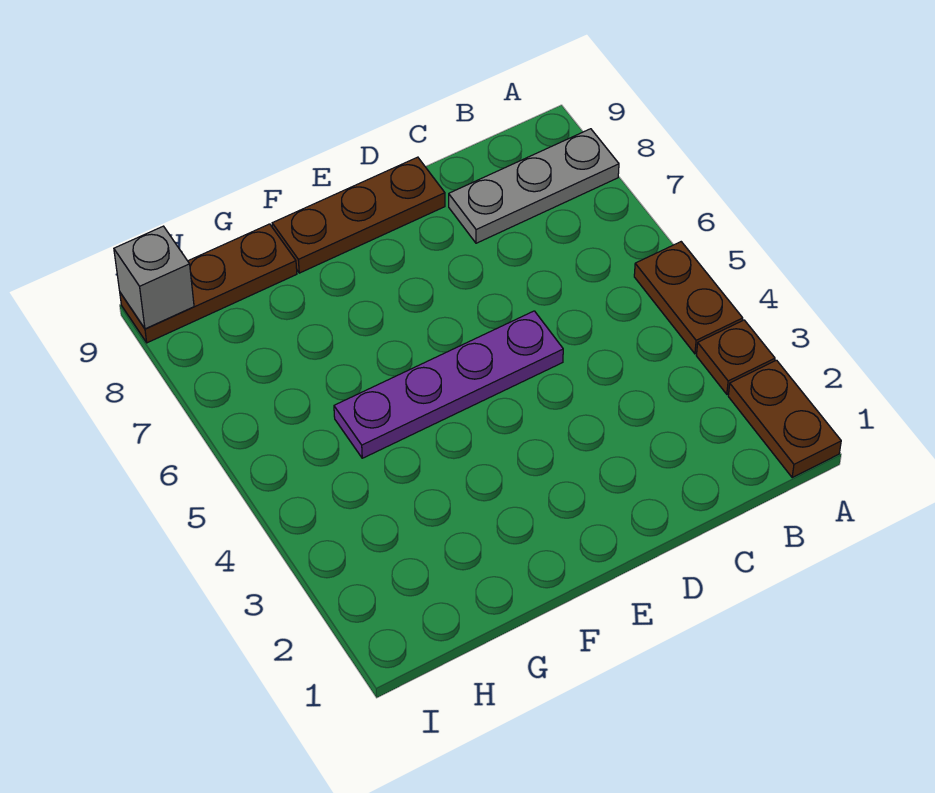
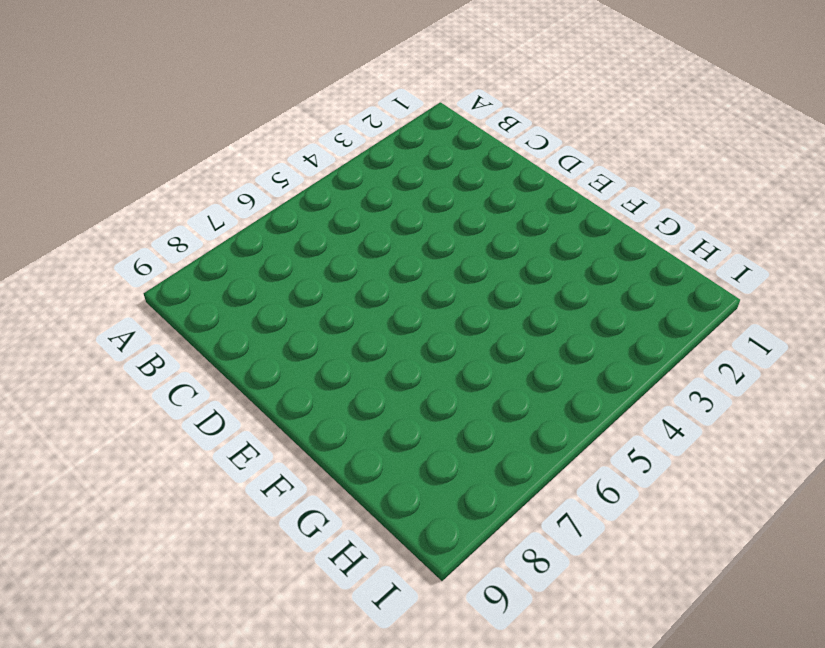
none -> brown 1x2 plate [728,360,841,477]
none -> brown 1x1 plate [696,320,775,394]

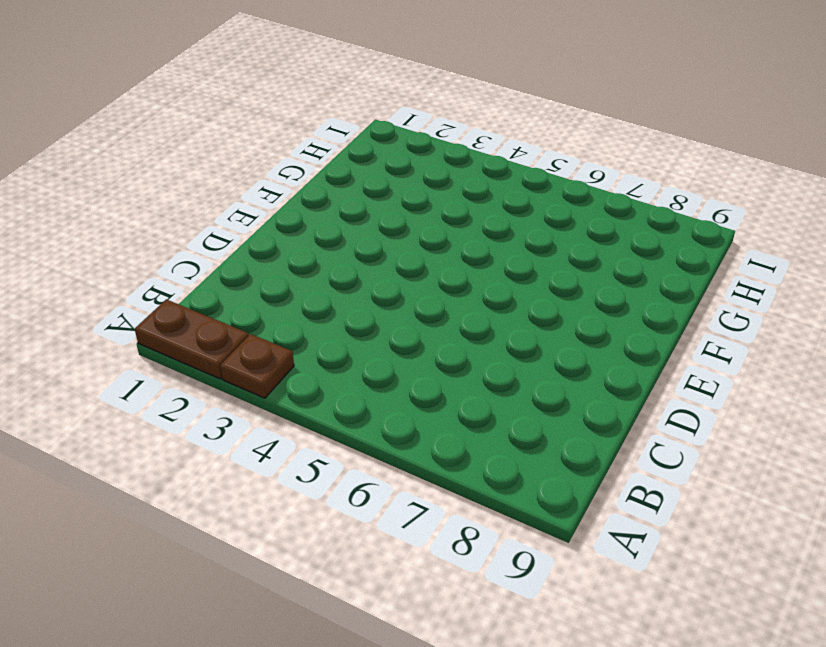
none -> brown 1x2 plate [634,242,743,354]
none -> grey 1x3 plate [449,129,619,243]

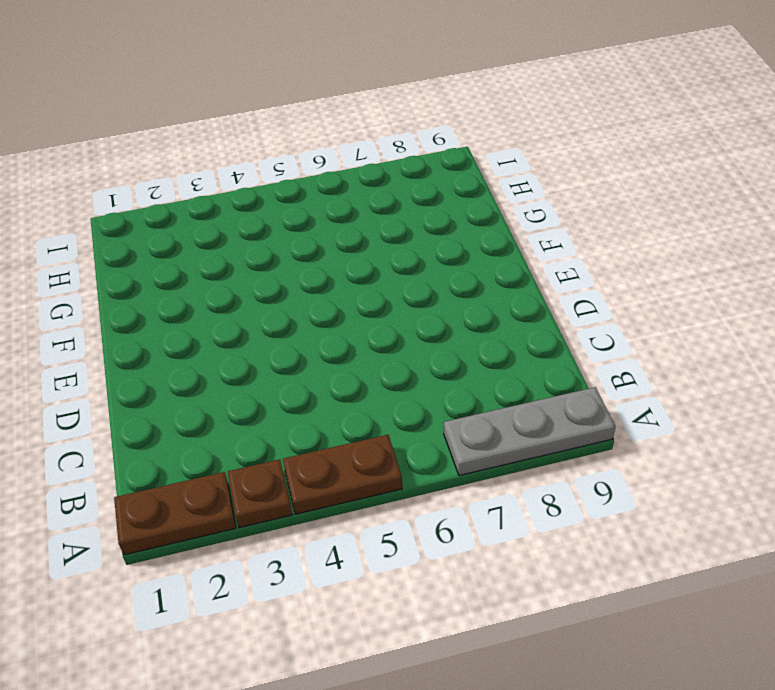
grey 1x3 plate [444,387,615,476] -> grey 1x3 plate turned to [449,129,619,243]
none -> purple 1x4 plate [334,311,563,458]
none -> brown 1x3 plate [272,157,445,273]

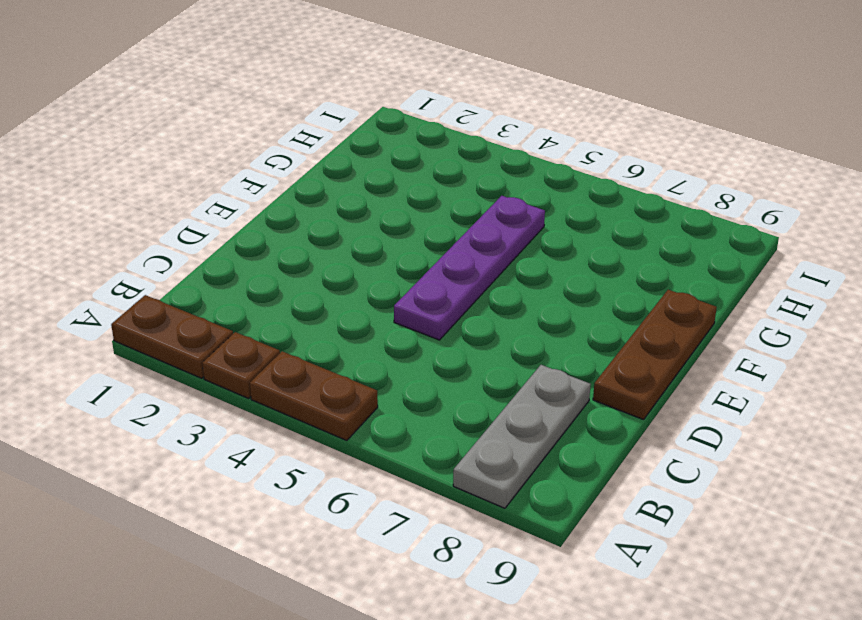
none -> brown 1x3 plate [120,224,297,343]
none -> grey 1x1 brick [114,226,194,329]

